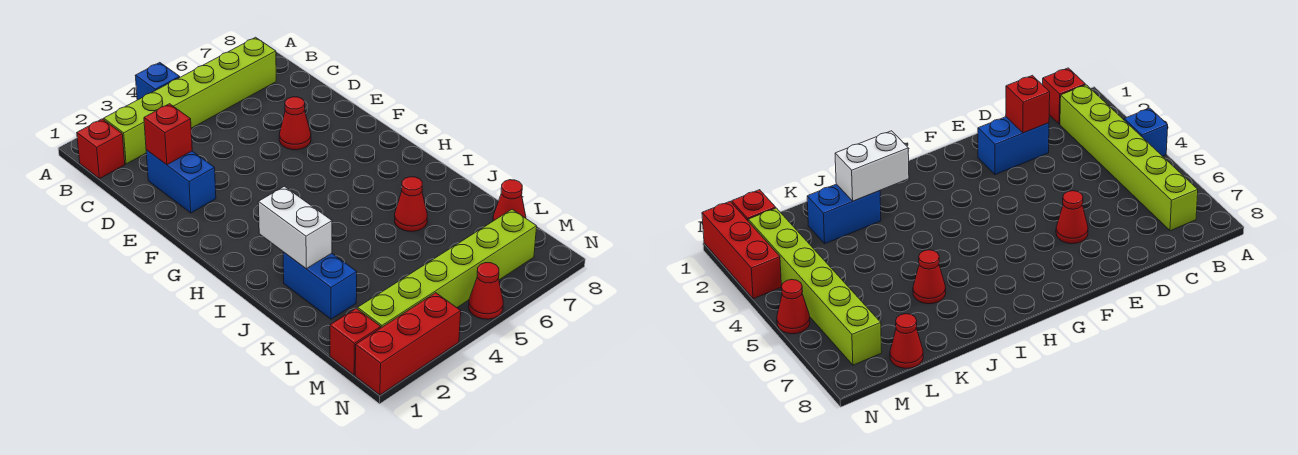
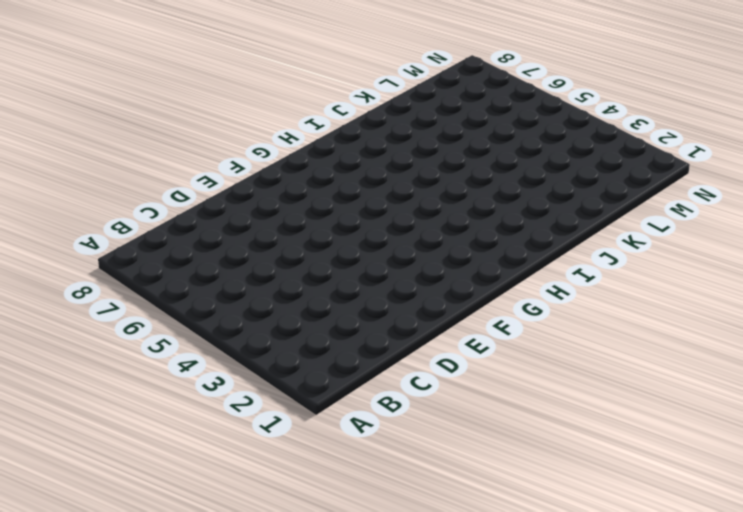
none -> blue 1x1 brick [135,63,180,100]
none -> red 1x1 brick [77,119,125,179]
none -> lime 1x6 brick [104,37,276,164]

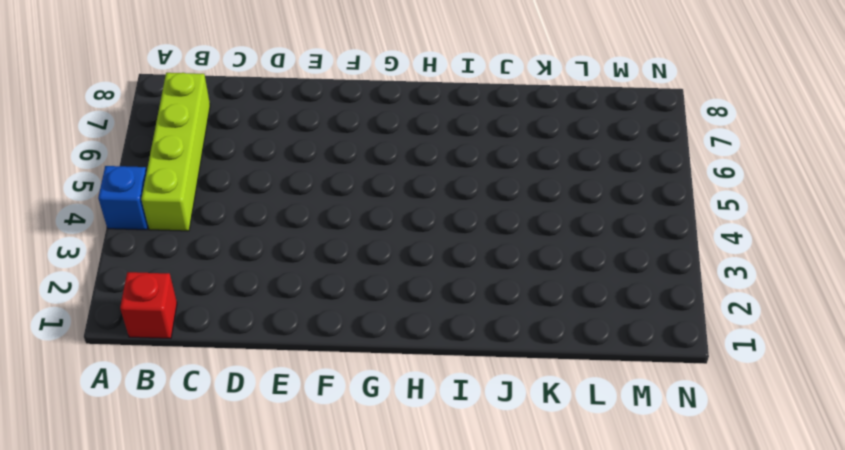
lime 1x4 brick [141,73,210,231] -> lime 1x6 brick [104,37,276,164]
none -> blue 1x2 brick [146,150,216,213]
none -> red 1x1 cone [279,97,311,150]
none -> blue 1x2 brick [283,252,357,319]

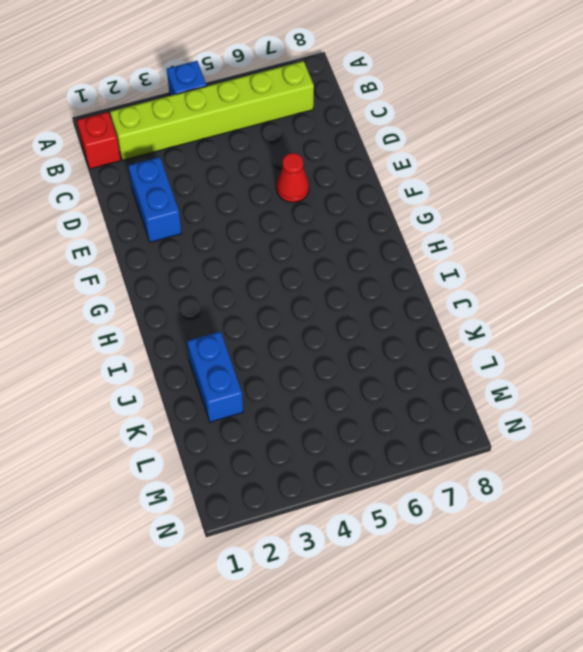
none -> red 1x1 cone [395,177,427,231]
none -> red 1x1 cone [493,180,526,221]
none -> red 1x1 brick [330,308,381,375]

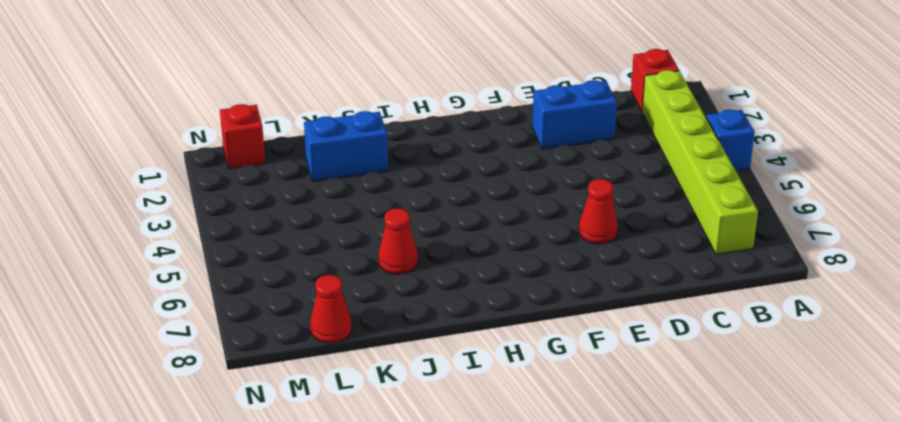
none -> lime 1x6 brick [358,209,537,328]
none -> red 1x3 brick [355,293,461,395]
none -> red 1x1 cone [469,263,503,319]

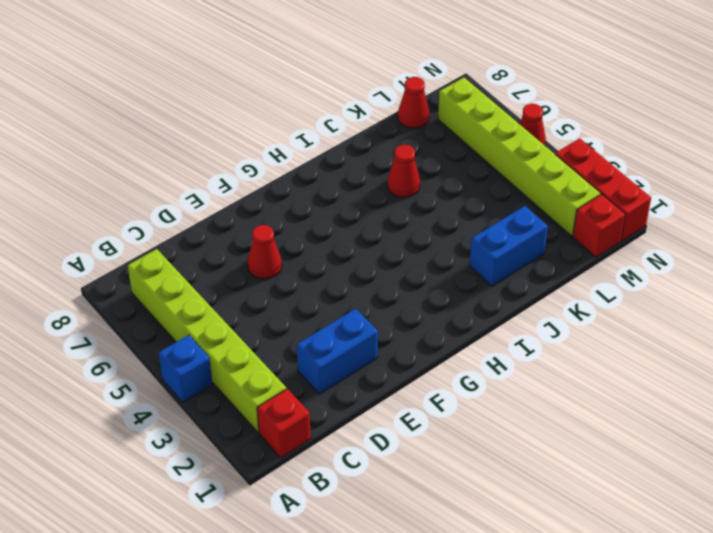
none -> red 1x1 brick [144,104,192,165]
none -> white 1x2 brick [258,186,332,269]

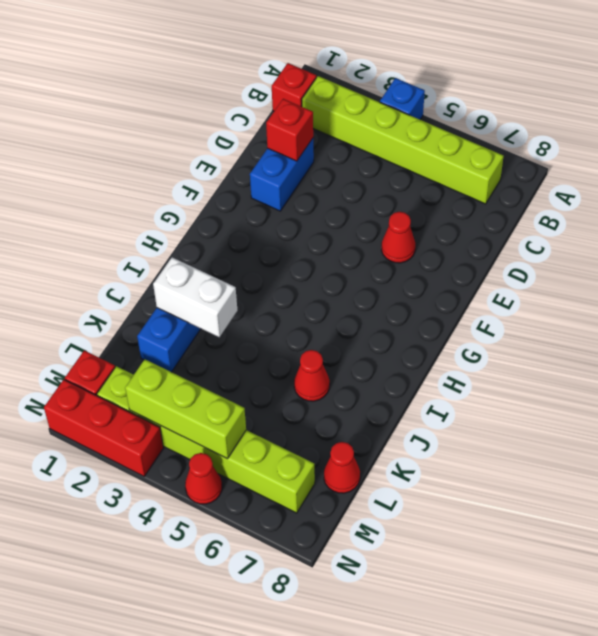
white 1x2 brick [153,257,237,337] -> white 1x2 brick turned to [258,186,332,269]
lime 1x3 brick [125,360,246,459] -> none

